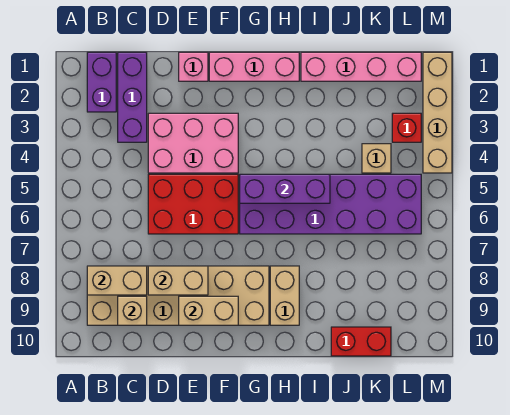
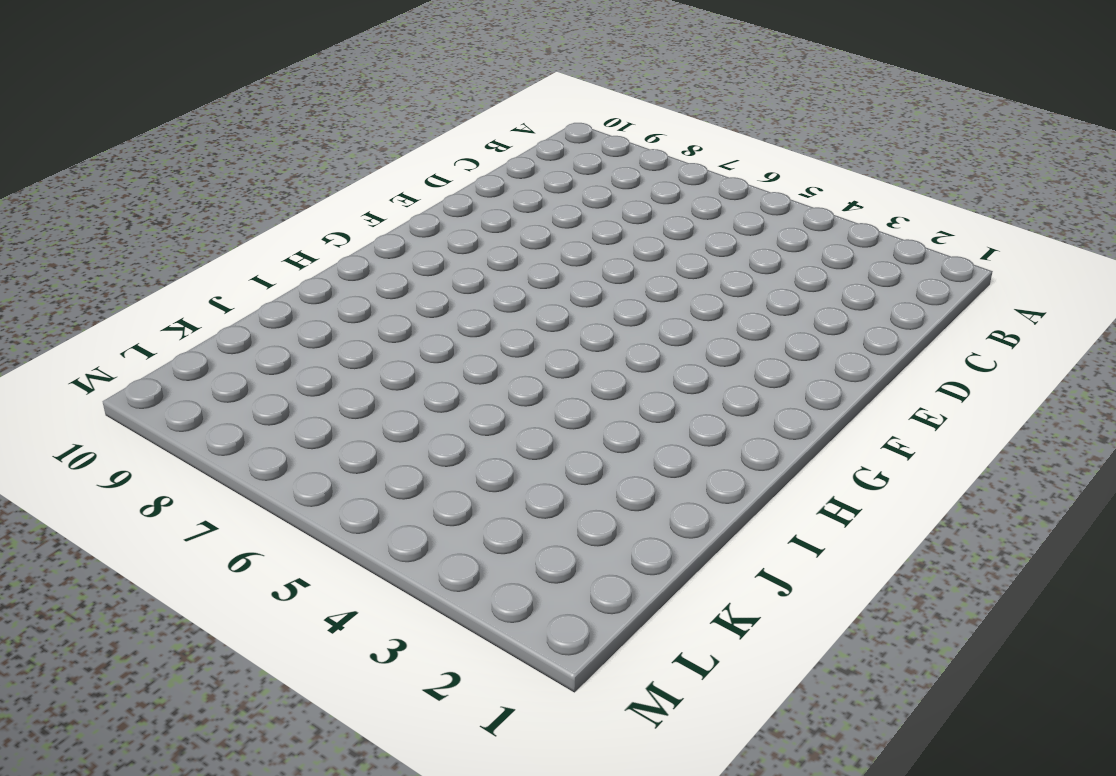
none -> purple 1x2 brick [87,52,116,112]
none -> tan 2x6 brick [87,266,269,325]
none -> purple 1x3 brick [118,52,147,142]

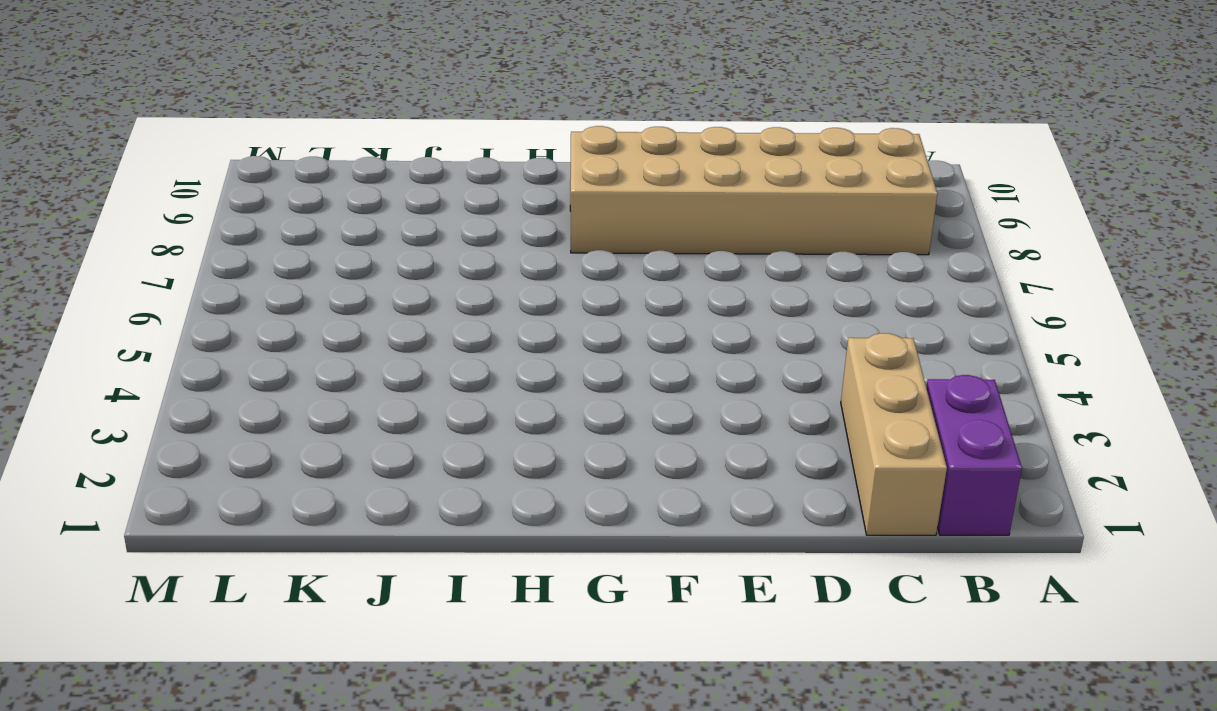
tan 1x3 brick [841,333,947,535] -> purple 1x3 brick [118,52,147,142]
none -> pink 2x3 brick [148,113,238,173]
none -> red 2x3 brick [148,174,238,234]
none -> pink 1x1 brick [179,52,208,81]

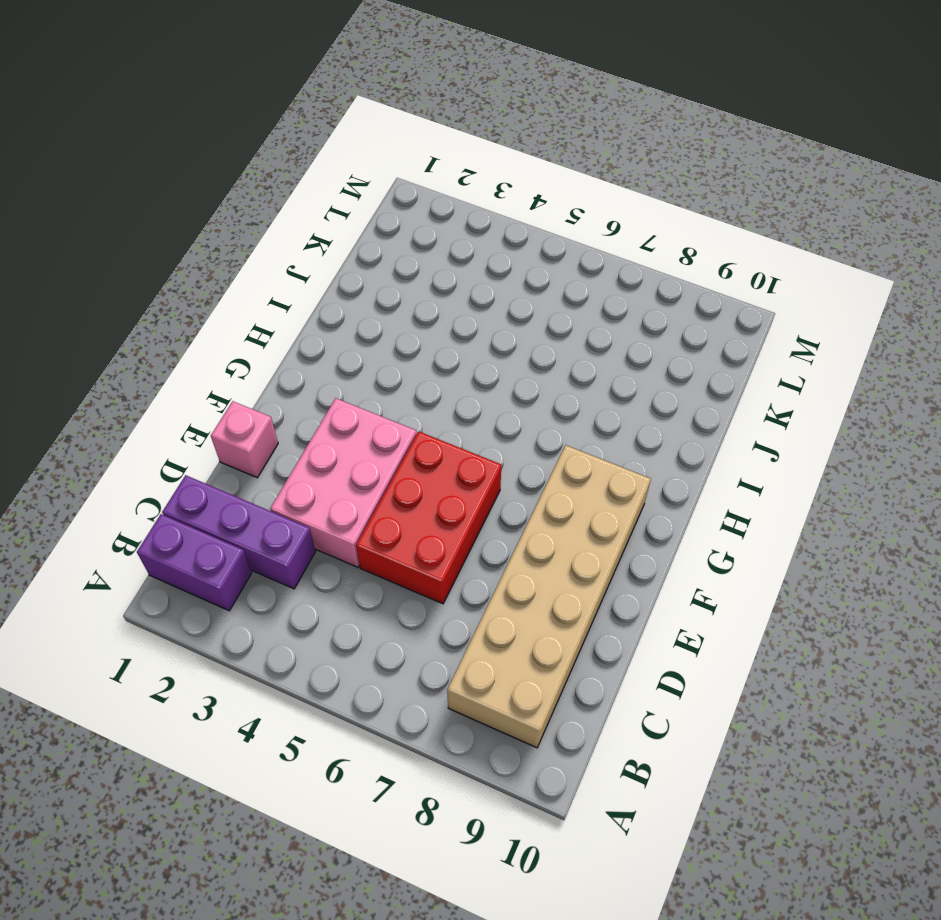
none -> pink 1x3 brick [209,52,299,81]
none -> purple 2x6 brick [240,174,421,234]
none -> tan 1x2 brick [270,266,299,325]

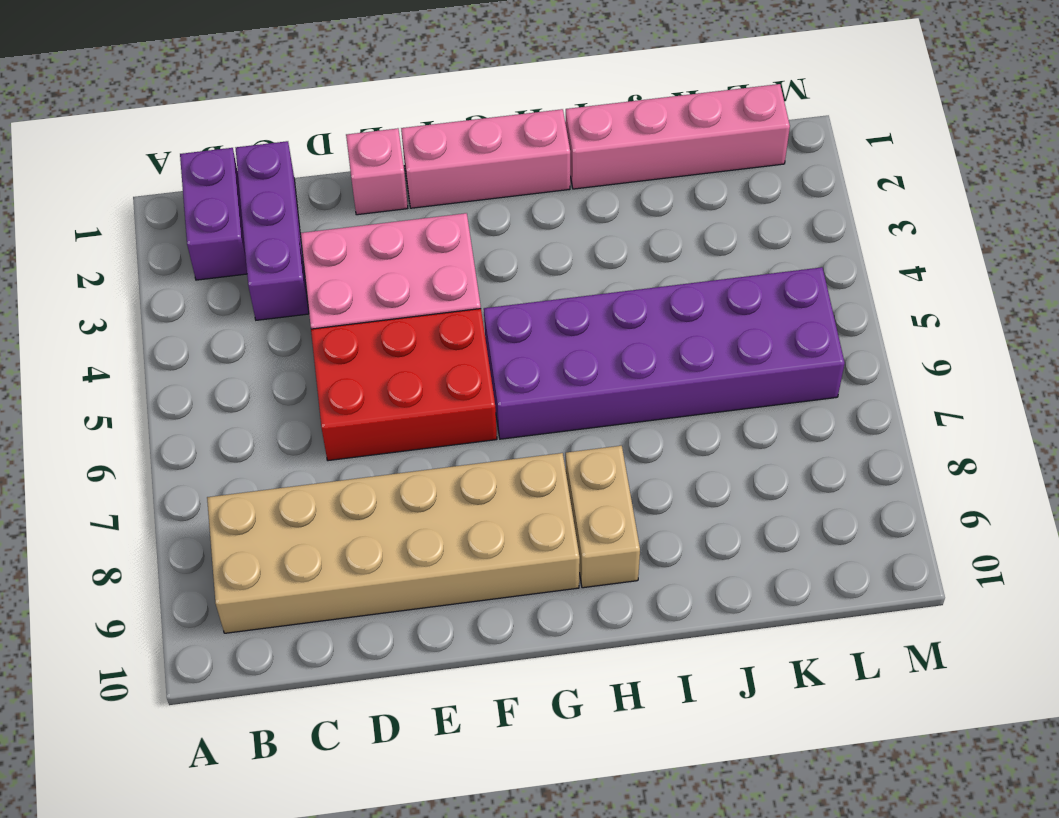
none -> red 1x2 brick [331,327,391,356]
none -> tan 1x1 brick [362,144,391,173]
none -> red 1x1 brick [392,113,421,142]

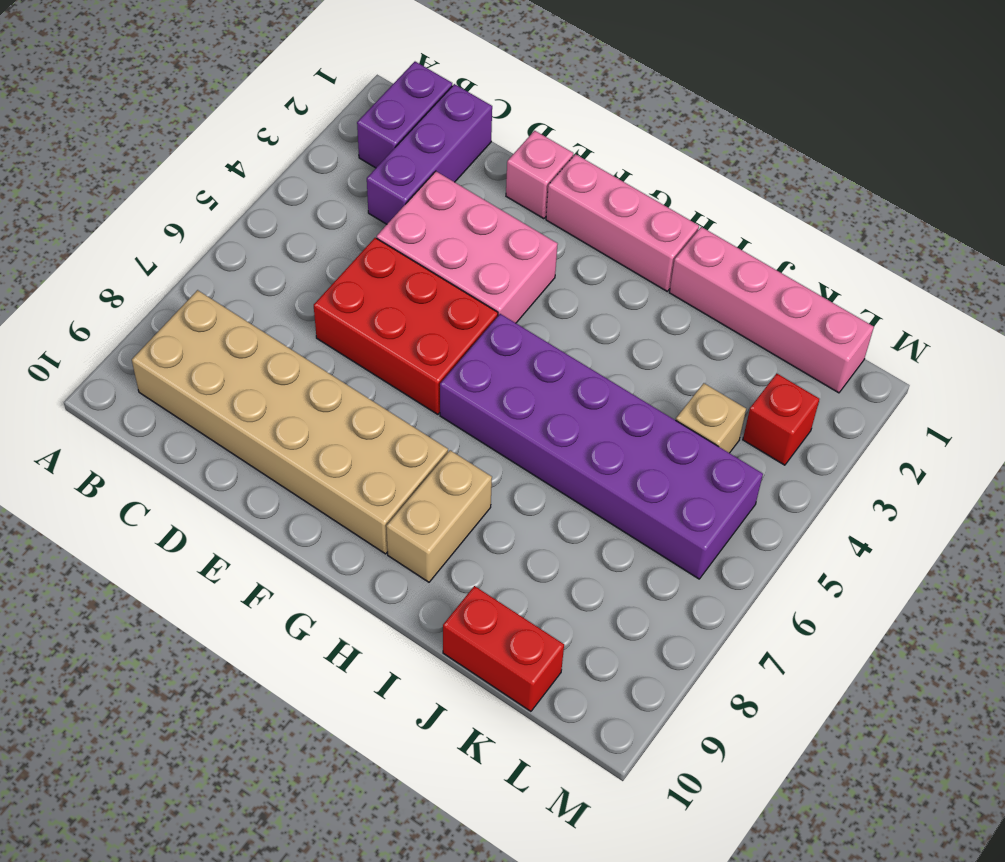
none -> tan 1x4 brick [423,52,452,173]
none -> tan 1x2 brick [87,266,147,295]
none -> tan 1x1 brick [118,296,147,325]

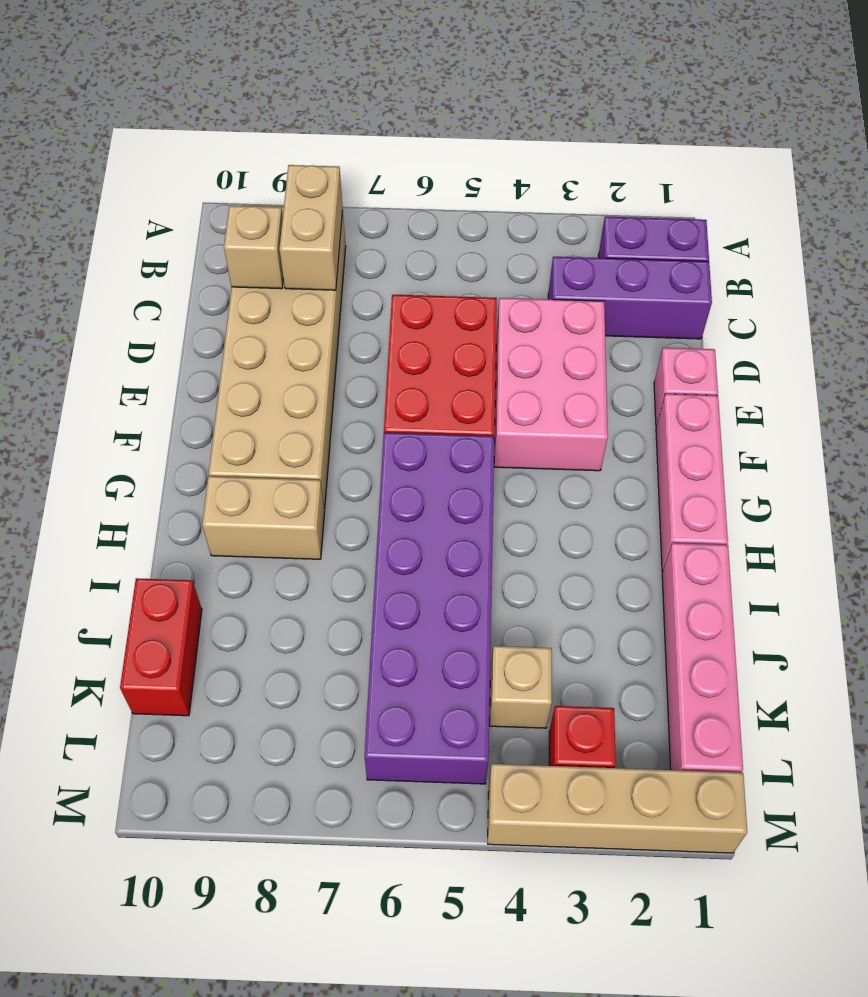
none -> tan 1x2 brick [148,266,208,295]
none -> tan 1x2 brick [179,296,238,325]
none -> purple 1x3 brick [240,174,330,203]

